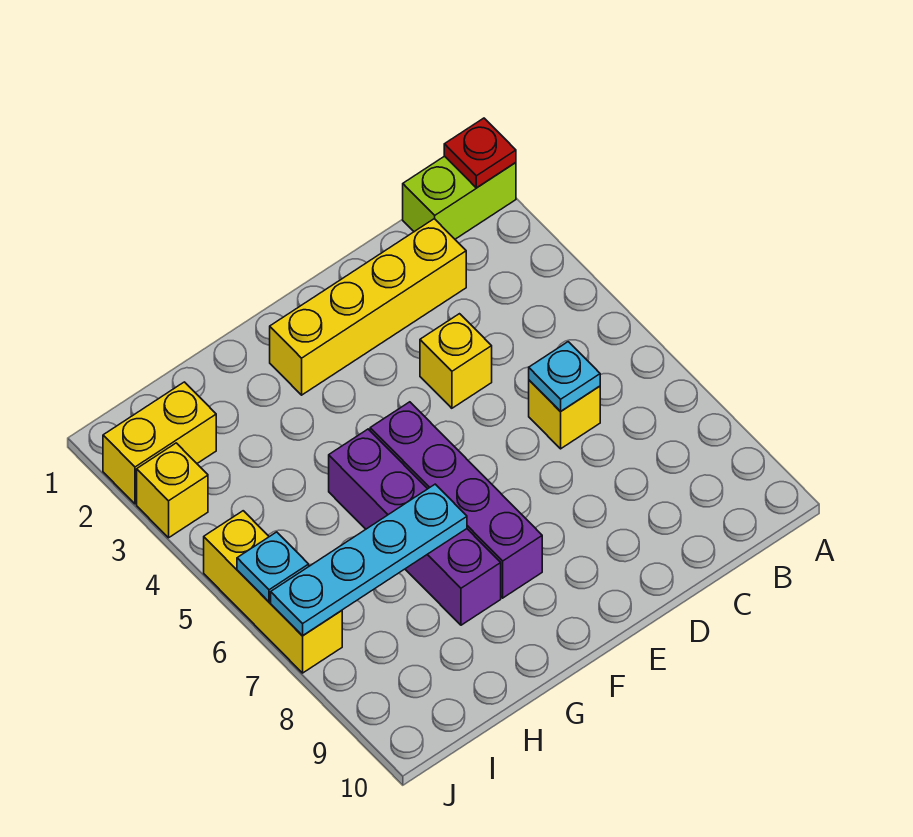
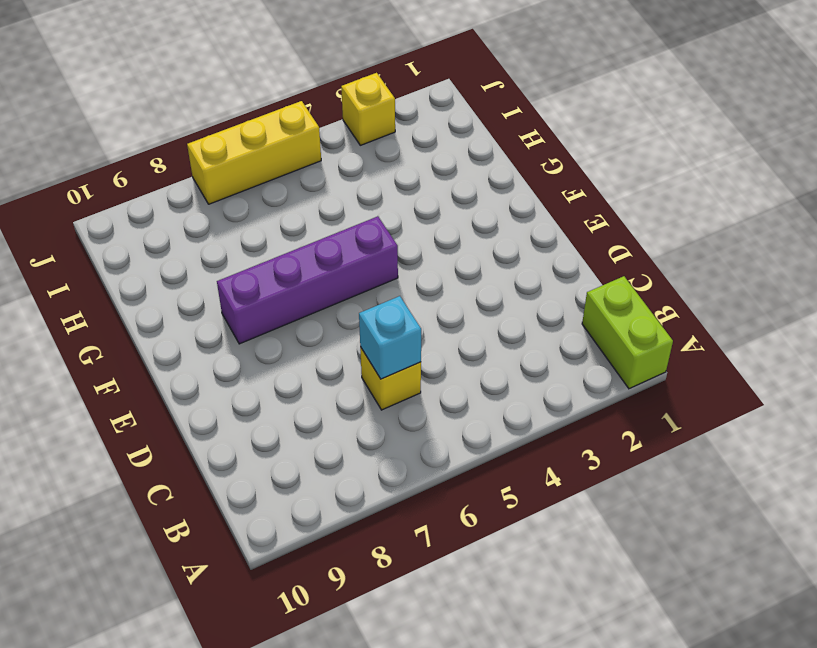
cyan 1x1 brick [359,296,421,379] -> cyan 1x1 plate [529,342,600,412]
none -> yellow 1x4 brick [270,219,466,395]
none -> yellow 1x1 brick [420,314,492,408]
none -> purple 1x4 brick [329,429,501,625]

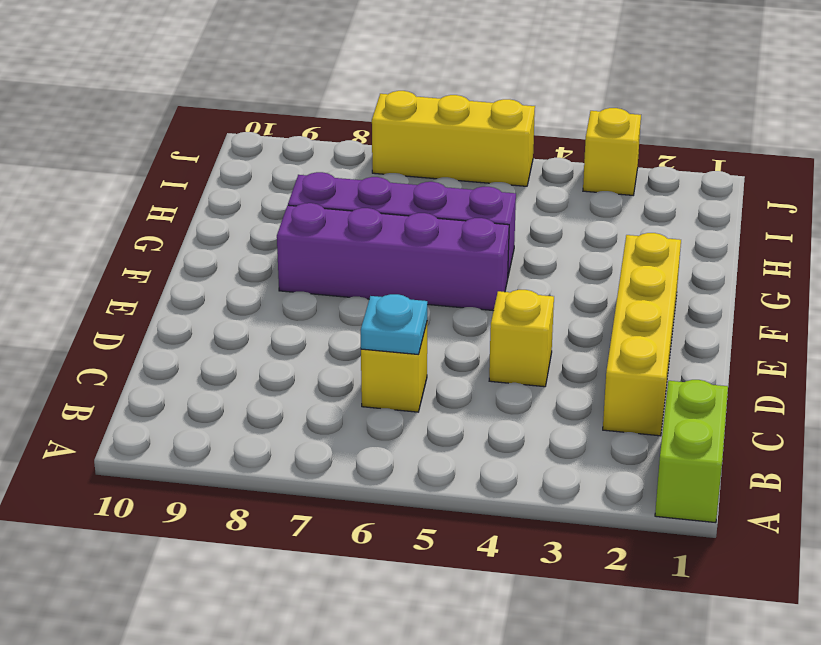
none -> yellow 1x2 brick [103,382,216,504]
none -> red 1x1 plate [444,118,516,188]
none -> cyan 1x4 plate [271,484,467,636]

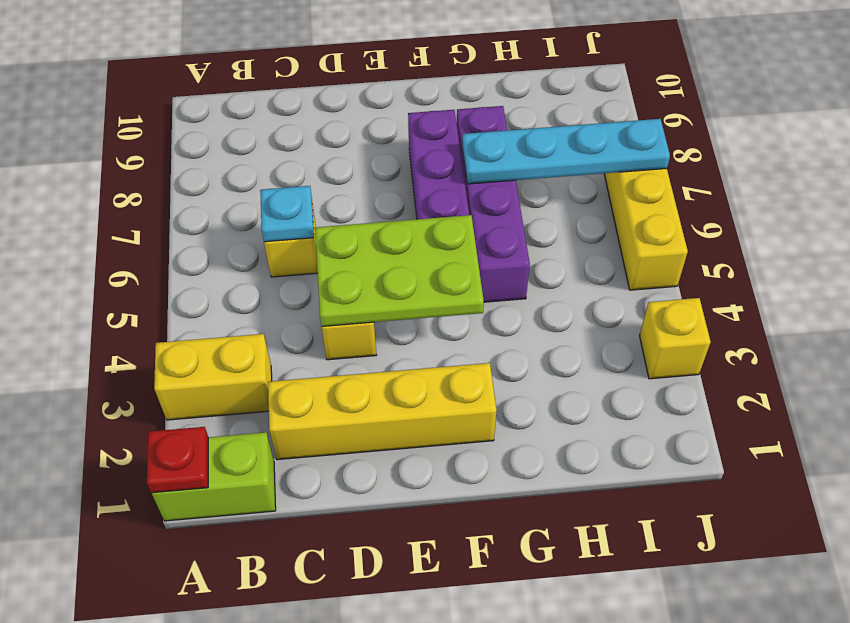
yellow 1x2 brick [154,334,272,420] -> yellow 1x2 brick moved to [103,382,216,504]
lime 2x3 plate [315,215,484,326] -> none
none -> cyan 1x1 plate [237,532,309,602]

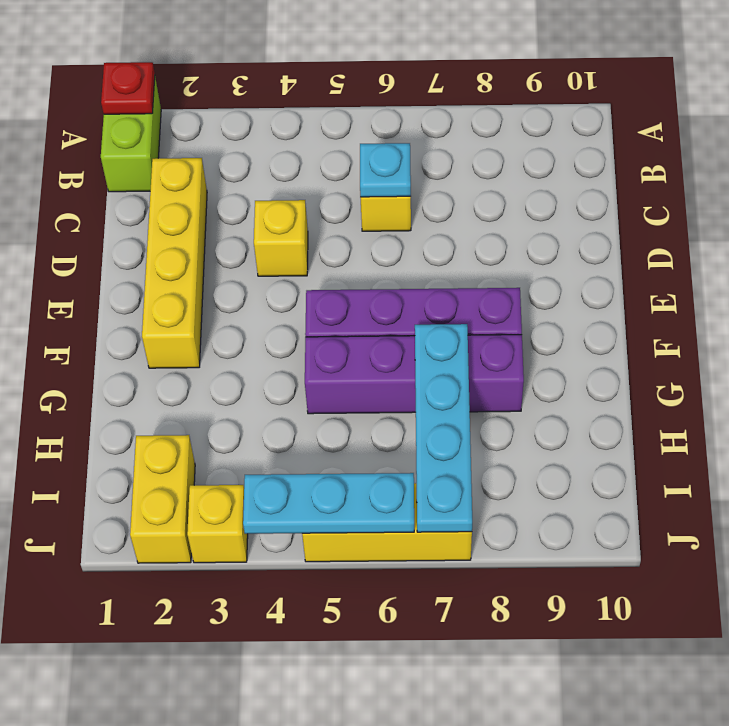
cyan 1x3 plate [243,473,414,534] -> cyan 1x1 plate [237,532,309,602]

